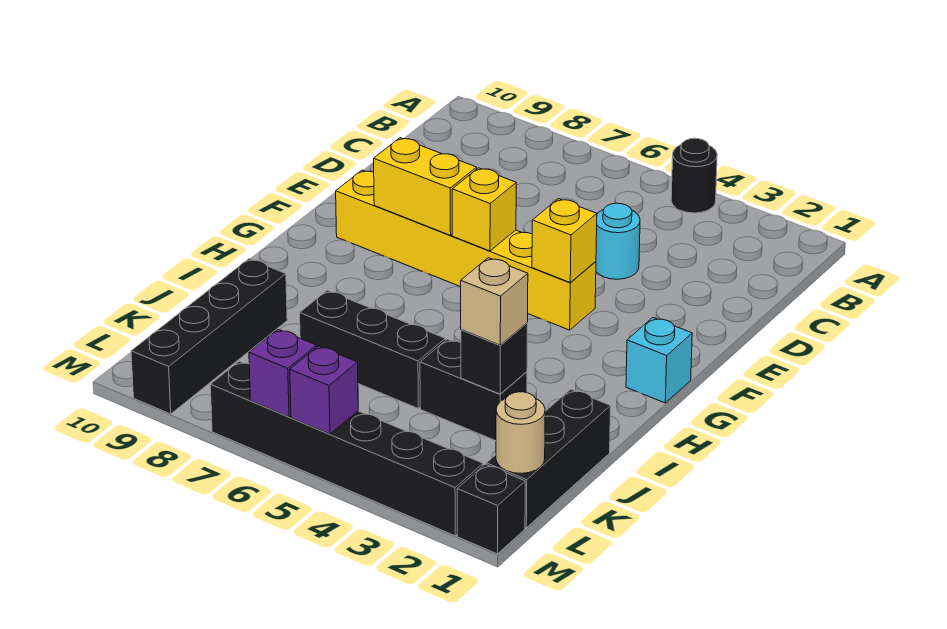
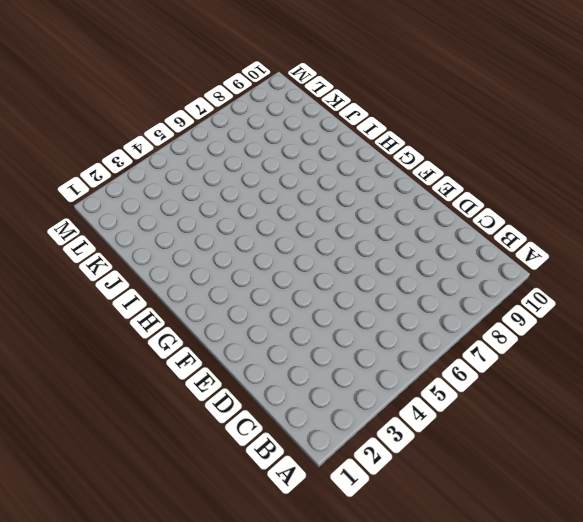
none -> black 1x1 round brick [671,138,717,213]
none -> cyan 1x1 round brick [596,203,640,279]
none -> yellow 1x6 brick [336,170,596,330]

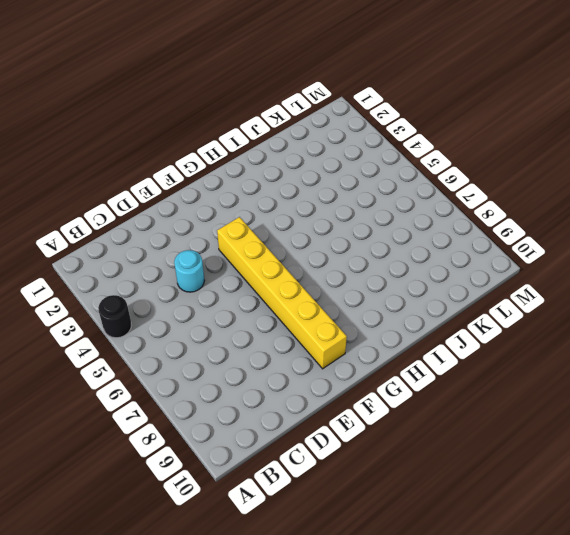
none -> cyan 1x1 brick [626,318,692,403]
none -> black 1x3 brick [486,389,611,528]
none -> black 1x2 brick [420,339,527,441]

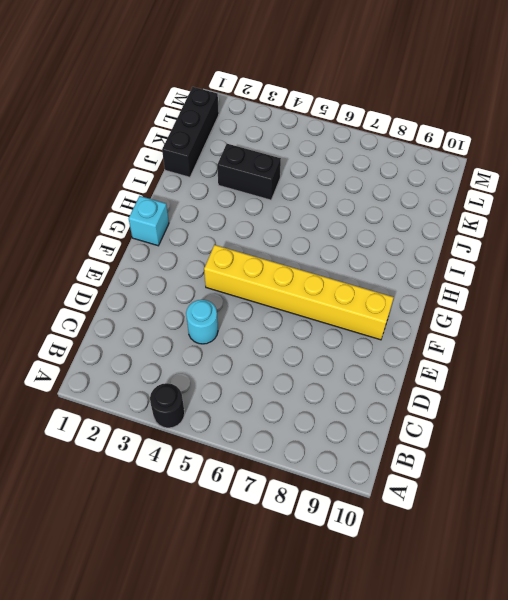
none -> black 1x3 brick [300,291,445,408]
none -> black 1x4 brick [131,259,287,414]
none -> black 1x1 brick [457,464,525,554]

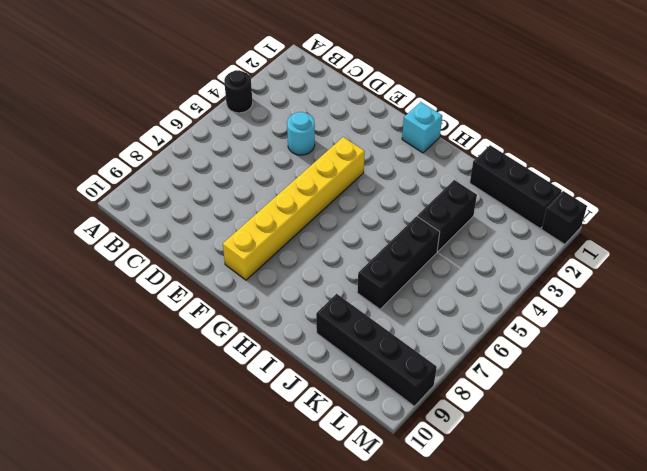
none -> black 1x6 brick [210,361,483,536]
none -> yellow 1x1 brick [532,199,597,282]
none -> yellow 1x1 brick [452,168,516,251]

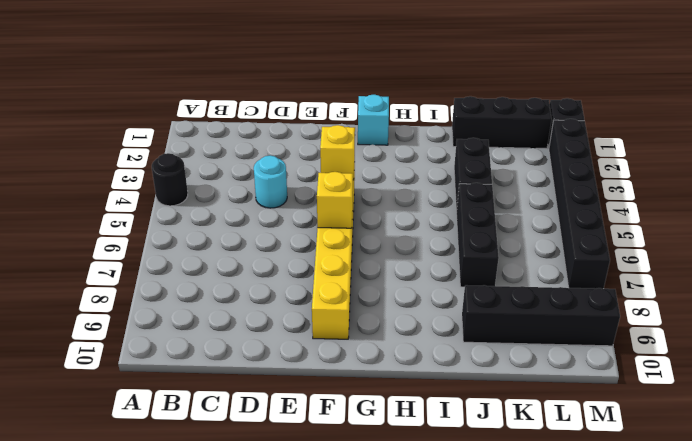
none -> yellow 1x2 brick [374,138,477,235]
none -> black 1x1 brick [461,323,528,394]
none -> tan 1x1 round brick [496,392,545,473]

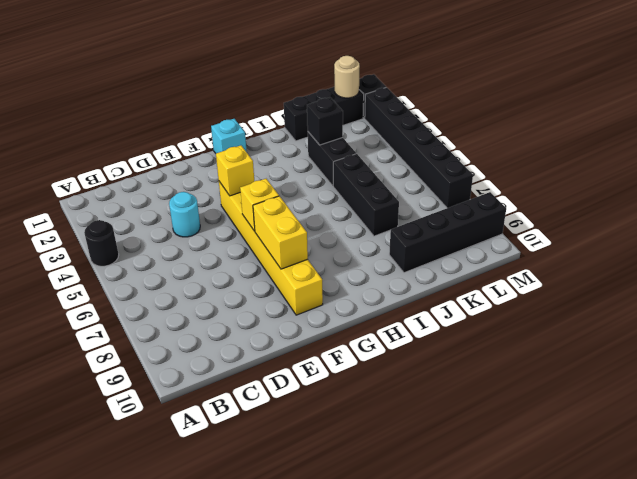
none -> purple 1x1 brick [290,346,358,434]
none -> purple 1x1 brick [249,329,317,417]
none -> tan 1x1 brick [461,258,528,345]

